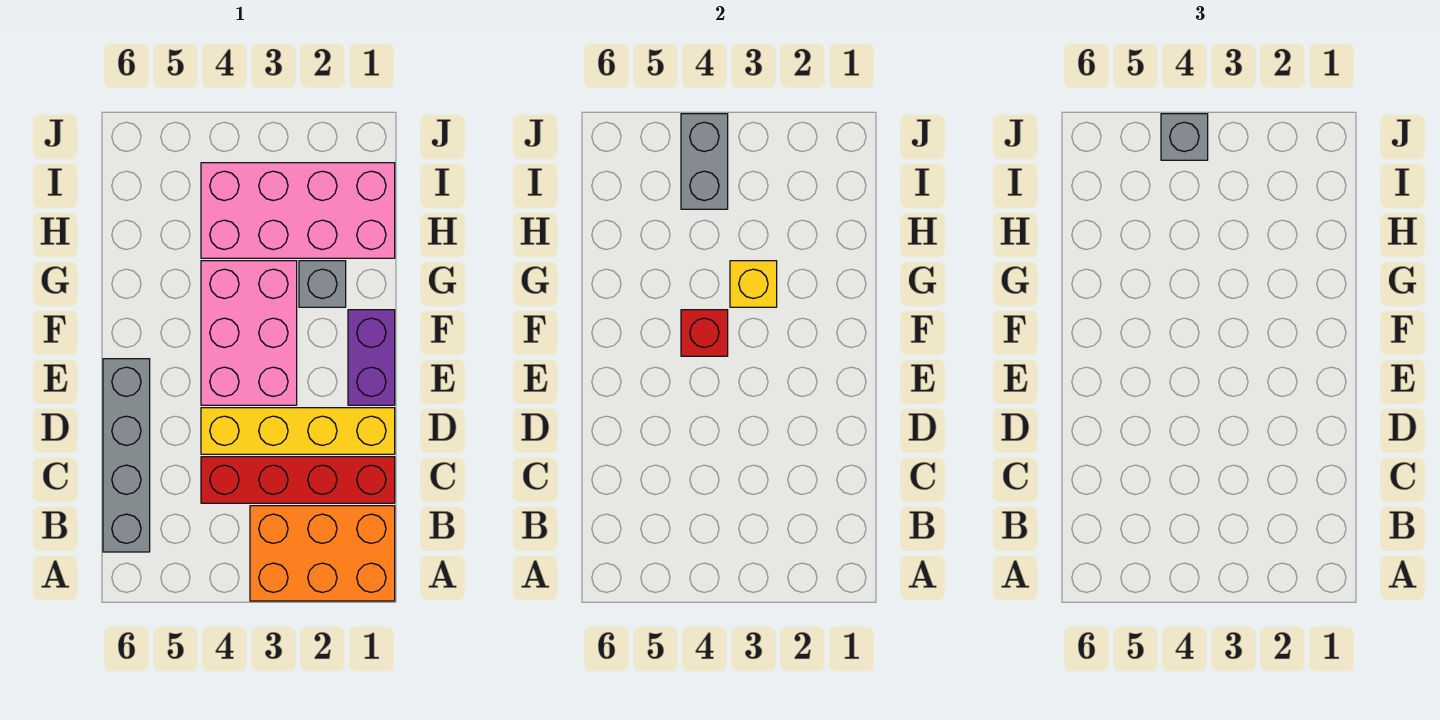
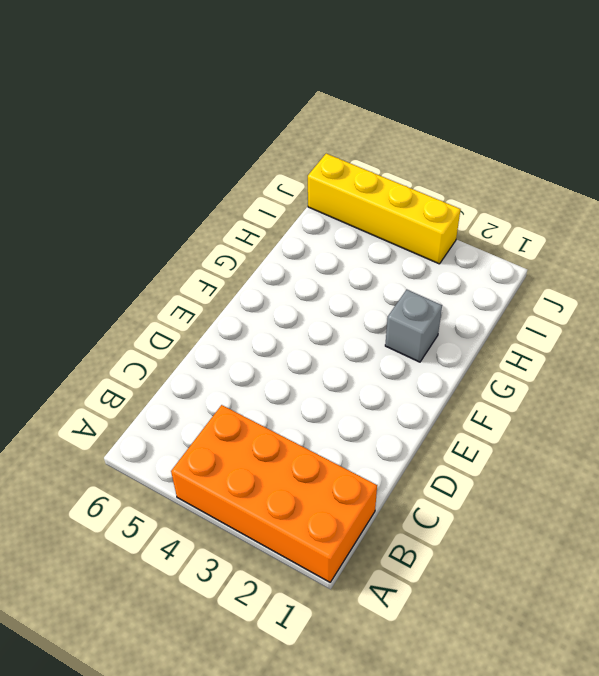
orange 2x4 brick [171,405,377,582] -> orange 2x3 brick [250,506,395,601]
yellow 1x4 brick [308,154,461,264] -> yellow 1x4 brick moved to [201,408,395,454]
none -> grey 1x4 brick [103,359,150,552]
none -> red 1x4 brick [201,457,395,503]
none -> purple 1x2 brick [348,310,395,405]

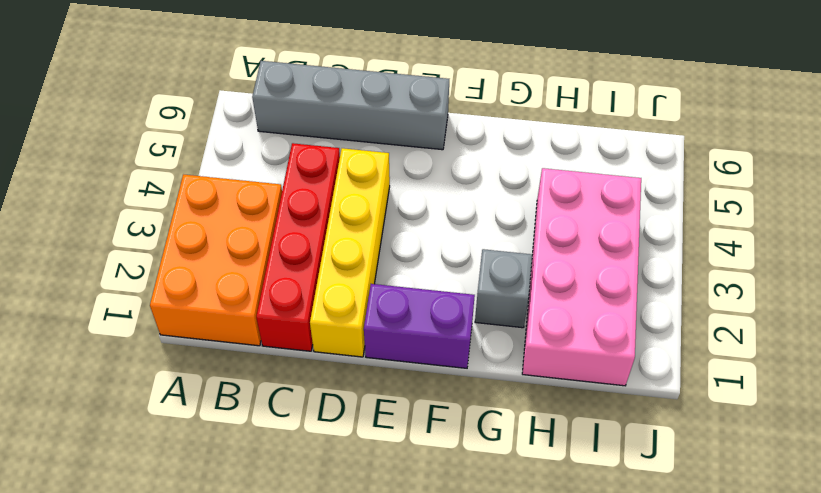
none -> pink 2x3 brick [201,261,297,405]
none -> red 1x1 brick [681,310,728,356]
none -> yellow 1x1 brick [730,261,777,307]

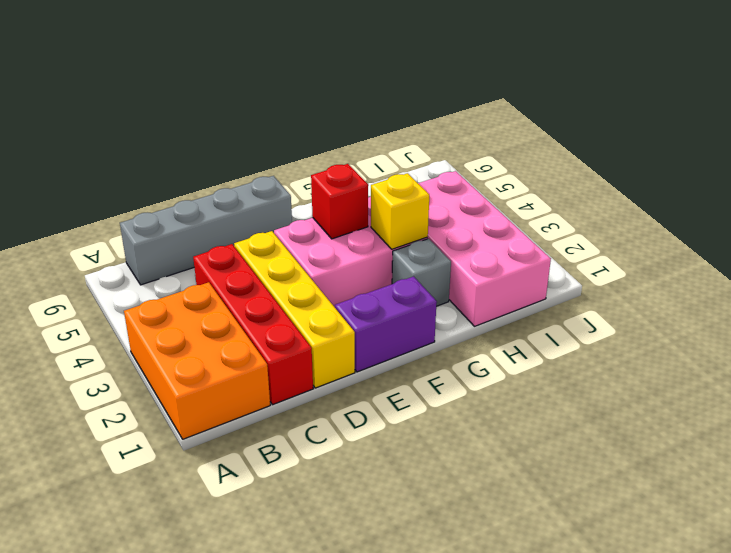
none -> grey 1x2 brick [681,114,728,209]
none -> grey 1x1 brick [1161,114,1208,160]

